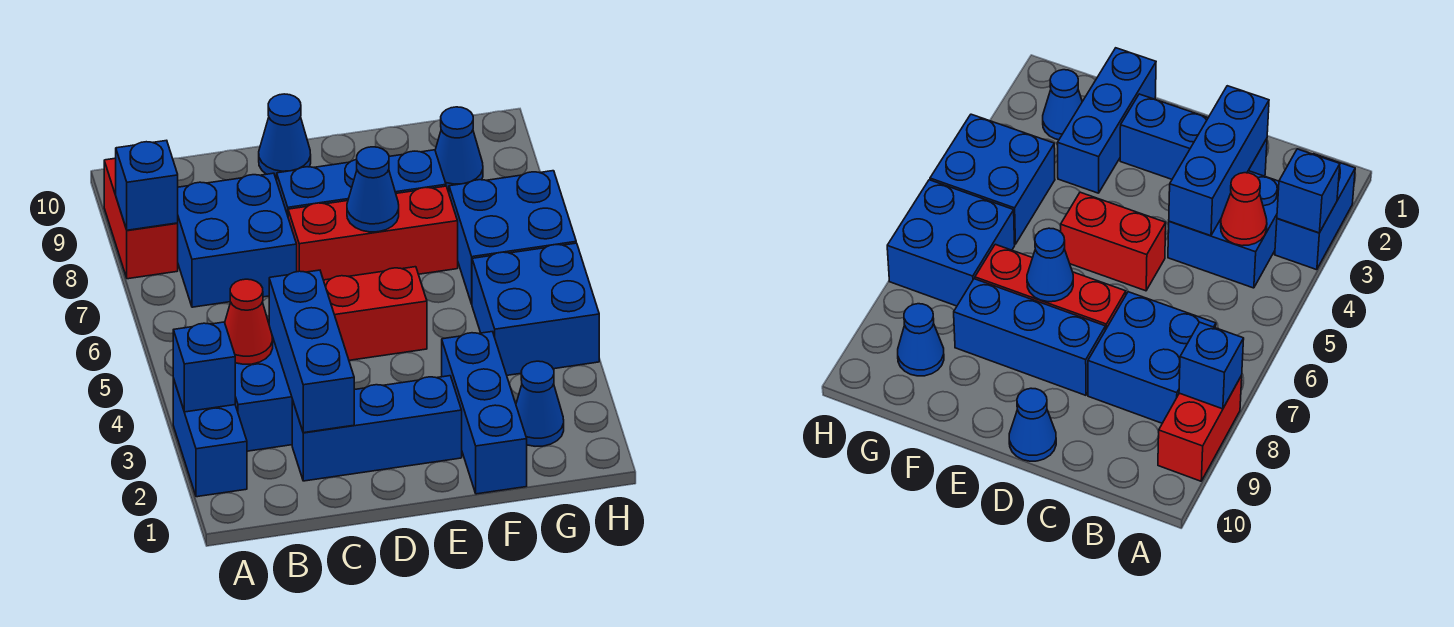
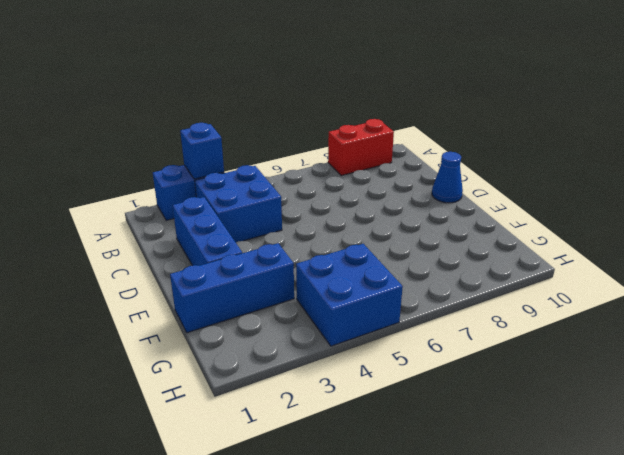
none -> blue 2x2 brick [178,173,297,307]
none -> red 1x2 brick [324,267,427,360]
none -> red 1x3 brick [288,186,458,280]

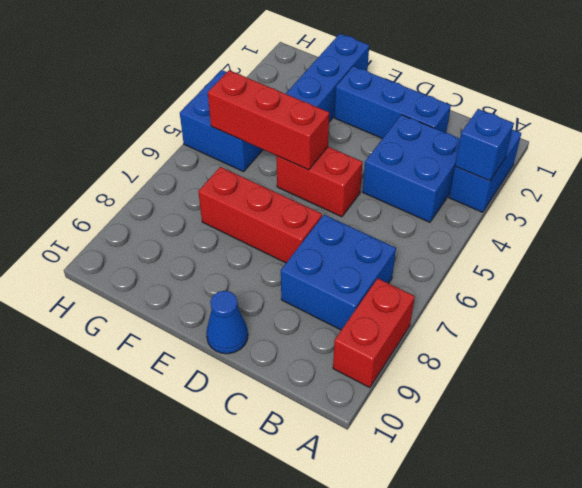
red 1x3 brick [208,70,329,170] -> none
none -> blue 1x3 brick [277,150,446,215]
none -> blue 1x1 cone [516,361,564,446]
none -> blue 2x2 brick [449,171,576,304]

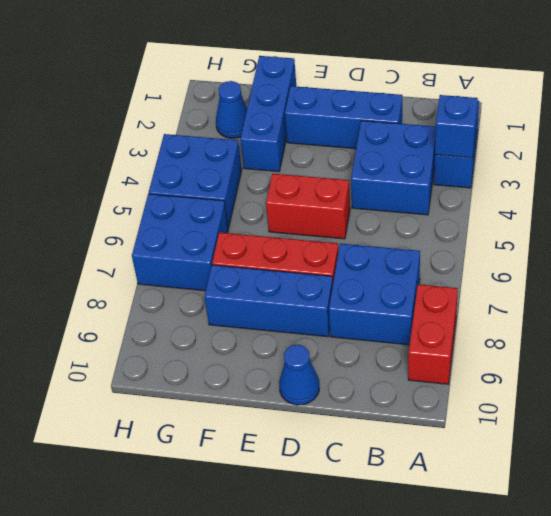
none -> blue 1x1 cone [435,107,483,191]
none -> blue 1x1 brick [116,140,178,230]
none -> red 1x1 cone [225,279,273,364]

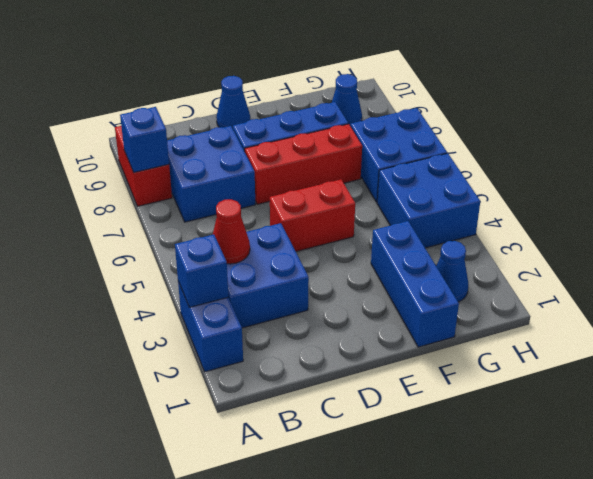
none -> blue 1x3 brick [292,376,462,481]
none -> blue 1x3 brick [269,270,354,433]
none -> blue 1x1 cone [347,147,399,232]

